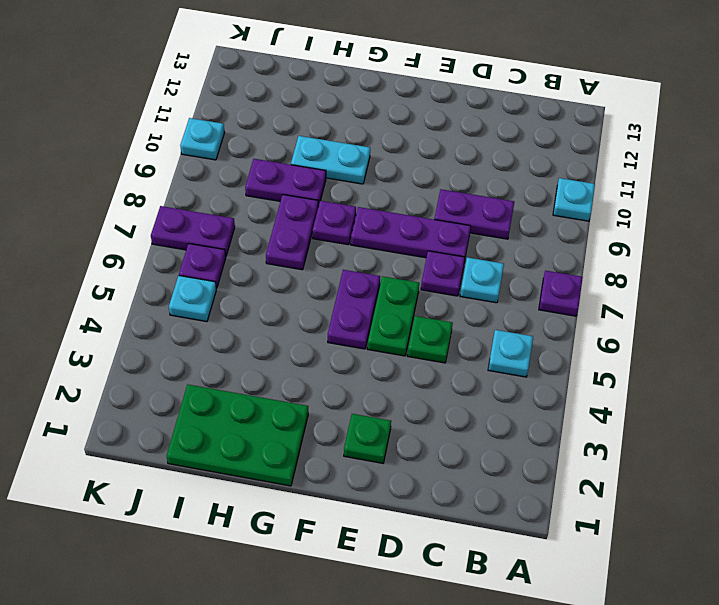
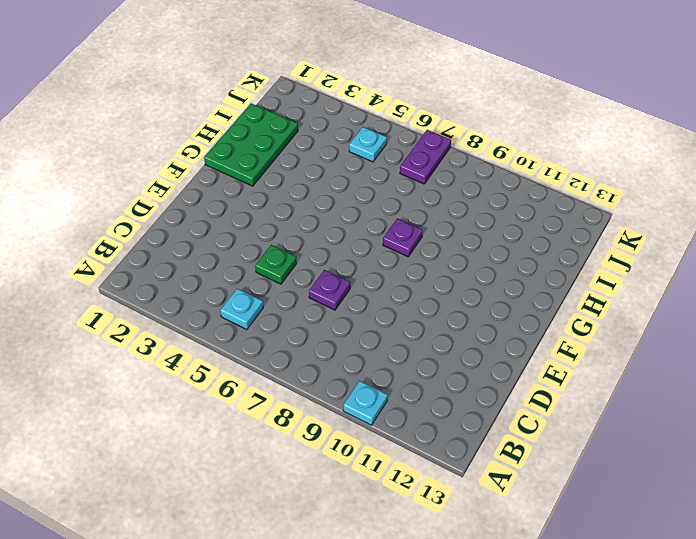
none -> purple 1x1 plate [539,271,583,316]
none -> cyan 1x1 plate [460,257,504,303]
none -> purple 1x2 plate [434,189,514,239]

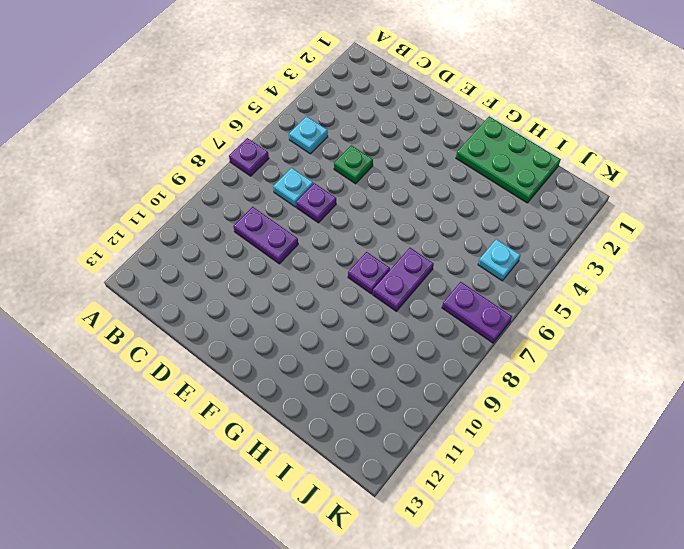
none -> cyan 1x1 plate [553,178,595,221]
none -> purple 1x3 plate [351,207,471,258]
none -> green 1x1 plate [344,414,391,463]

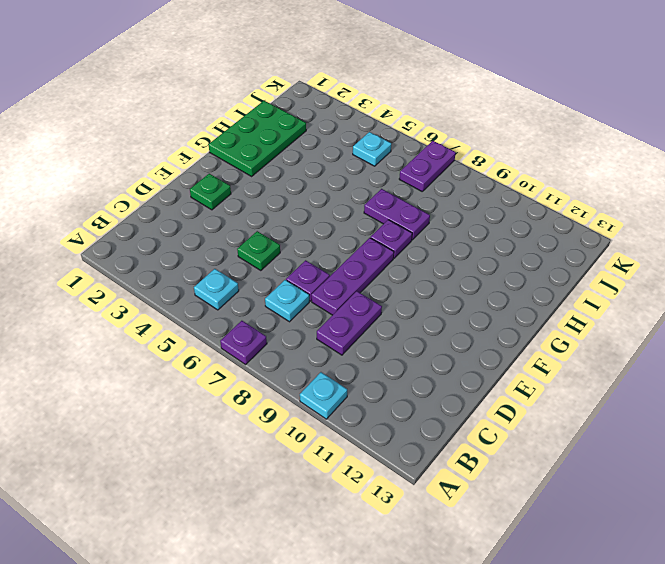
none -> green 1x2 plate [367,276,419,356]
none -> purple 1x2 plate [328,270,380,349]
none -> cyan 1x2 plate [291,136,370,184]

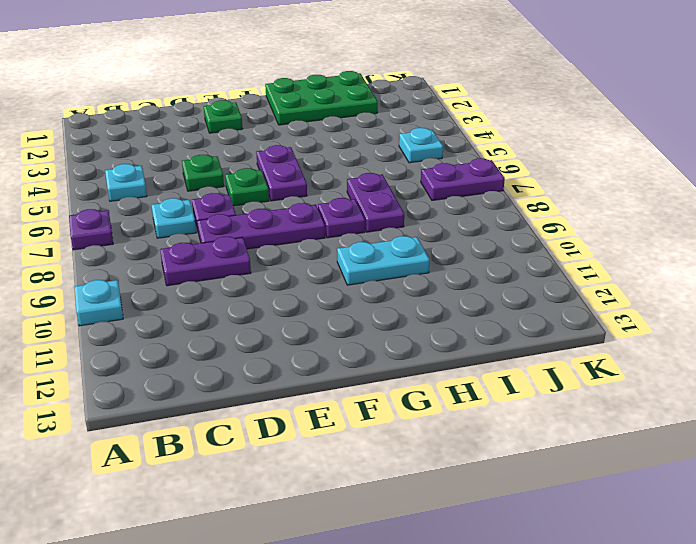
green 1x1 plate [225,168,269,206] -> green 1x2 plate [367,276,419,356]
none -> purple 1x2 plate [245,159,326,207]
none -> purple 1x1 plate [179,244,226,289]
none -> cyan 1x1 plate [180,118,225,160]

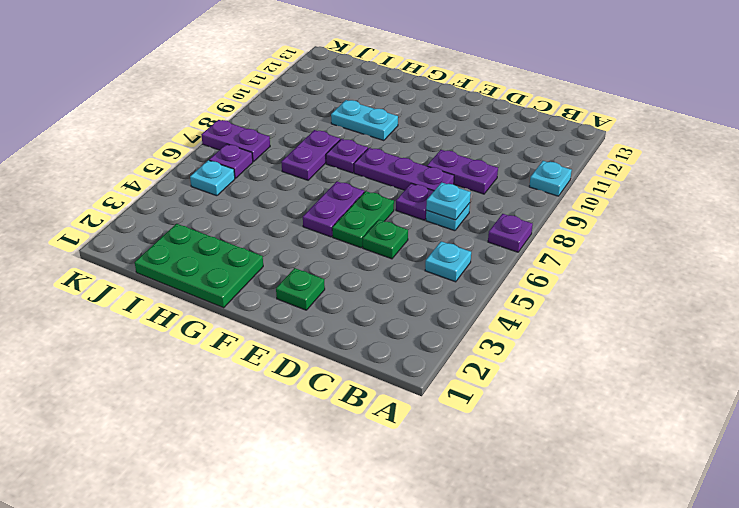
cyan 1x1 plate [426,182,471,220] -> cyan 1x1 plate moved to [180,118,225,160]
none -> purple 1x2 plate [245,159,326,207]

